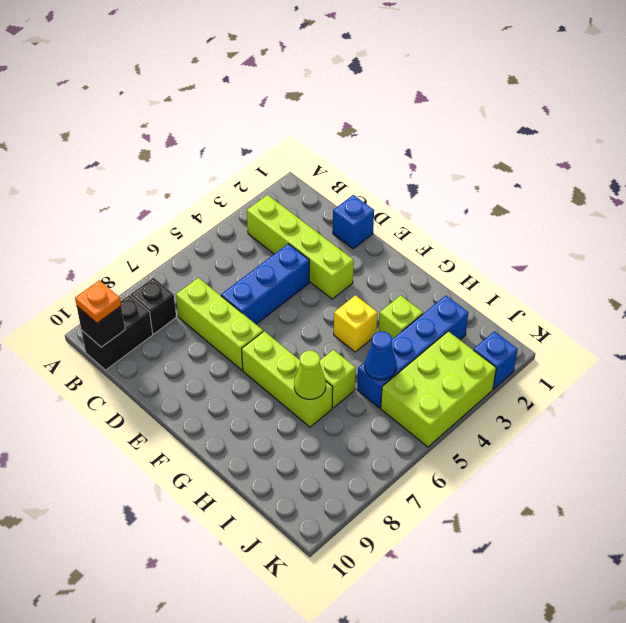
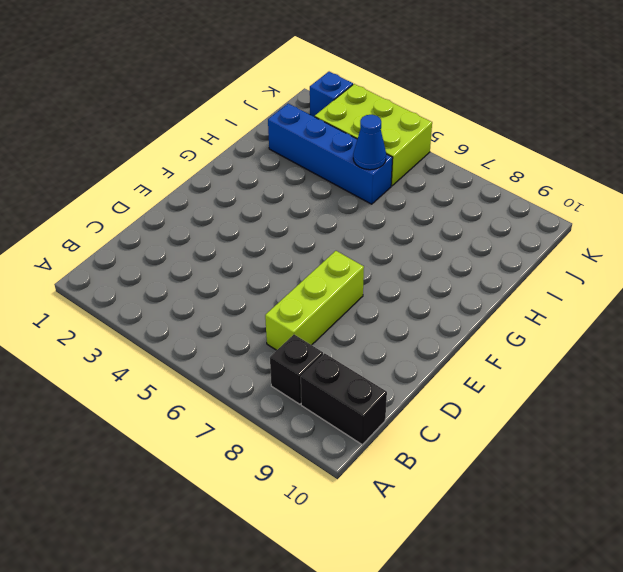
none -> lime 1x4 brick [247,195,354,299]
none -> blue 1x1 brick [333,195,374,249]
none -> blue 1x3 brick [221,244,309,324]

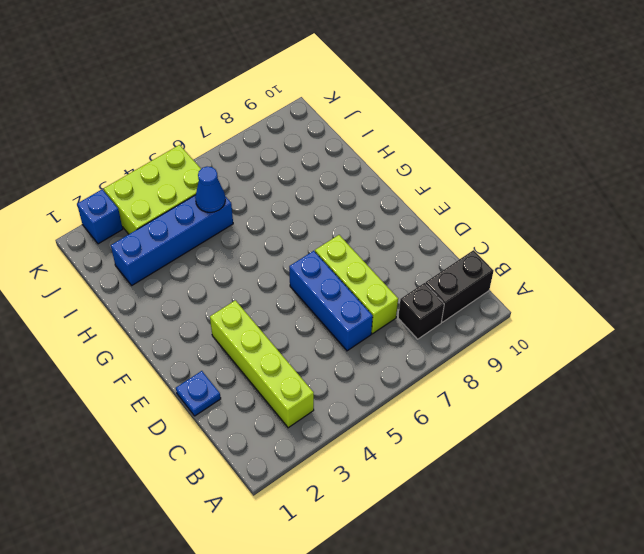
blue 1x3 brick [289,251,373,351] -> blue 1x3 brick turned to [221,244,309,324]
blue 1x1 plate [176,371,221,416] -> blue 1x1 brick [333,195,374,249]
none -> lime 1x3 brick [242,331,333,427]
none -> yellow 1x1 brick [334,295,377,352]
none -> lime 1x1 brick [379,295,423,339]

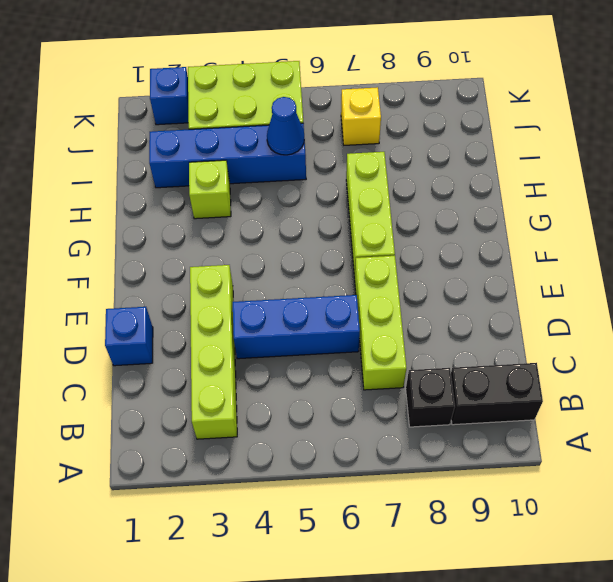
yellow 1x1 brick [341,87,381,145] -> yellow 1x1 brick moved to [334,295,377,352]
none -> lime 1x1 brick [320,350,356,408]
none -> black 1x1 brick [77,306,125,347]
none -> lime 1x1 cone [294,351,326,399]

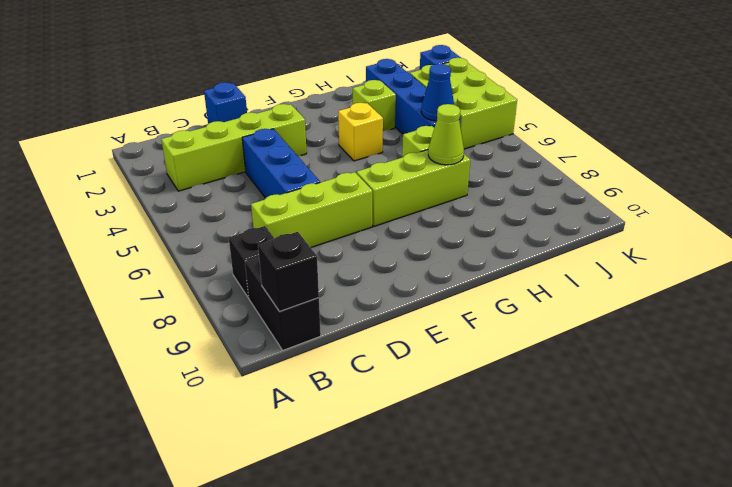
none -> orange 1x1 plate [75,280,121,323]

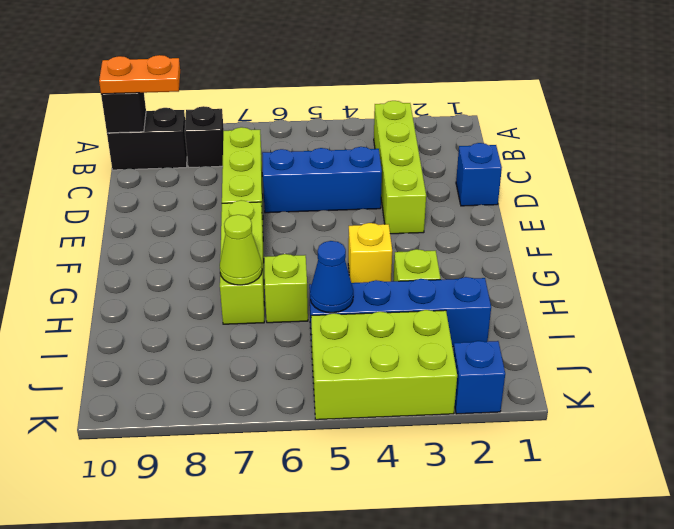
orange 1x2 plate [99,55,180,94] -> orange 1x1 plate [75,280,121,323]

